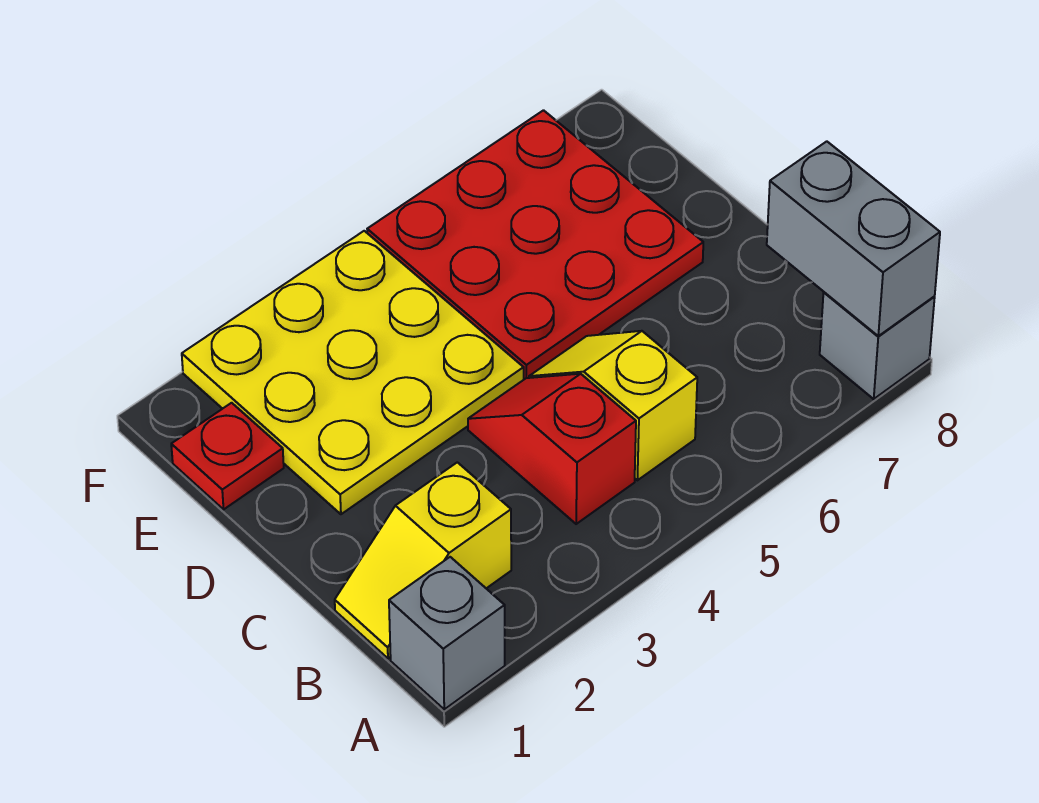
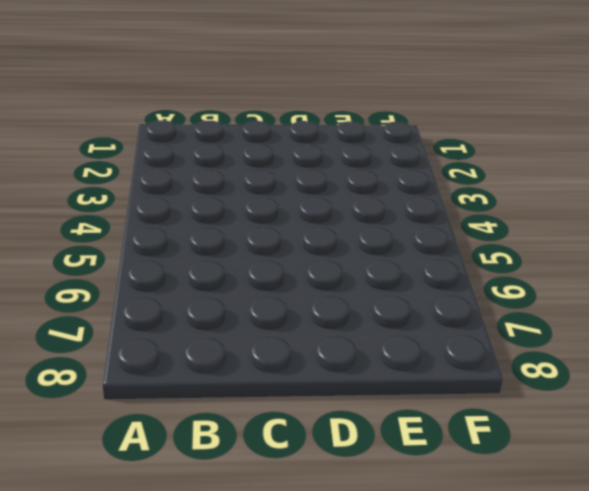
none -> grey 1x1 brick [389,557,505,709]
none -> grey 1x1 brick [820,292,935,399]

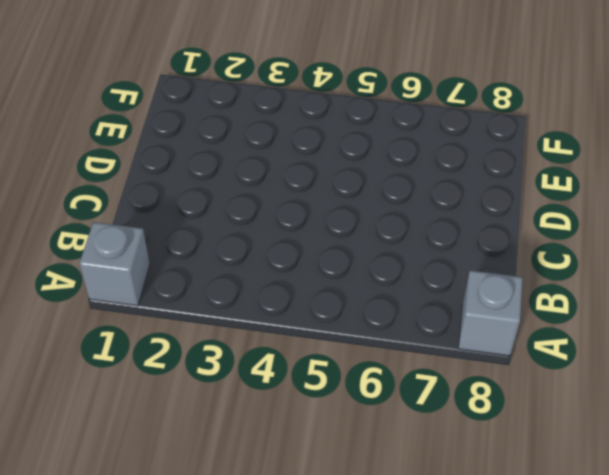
none -> yellow 1x2 slope [335,462,511,658]
none -> red 1x2 slope [468,374,636,524]

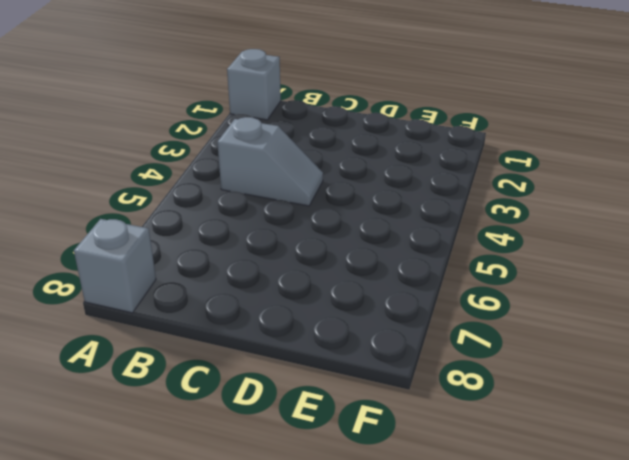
grey 1x2 slope [217,117,323,206] -> red 1x2 slope [468,374,636,524]
none -> yellow 1x2 slope [335,462,511,658]
none -> yellow 1x2 slope [529,331,697,480]

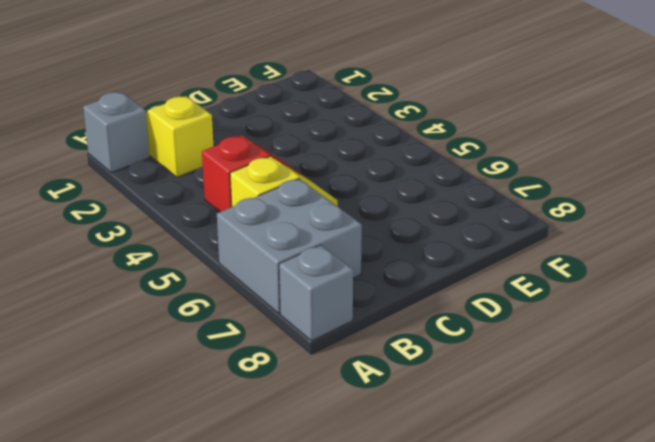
grey 2x2 brick [217,179,362,314] -> none
none -> yellow 3x3 plate [182,231,524,514]
none -> red 3x3 plate [367,110,703,379]

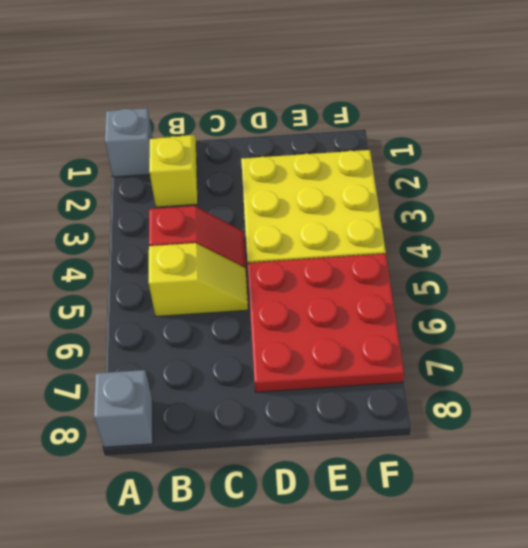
none -> red 1x1 plate [171,403,284,509]
none -> grey 1x2 brick [767,141,940,336]

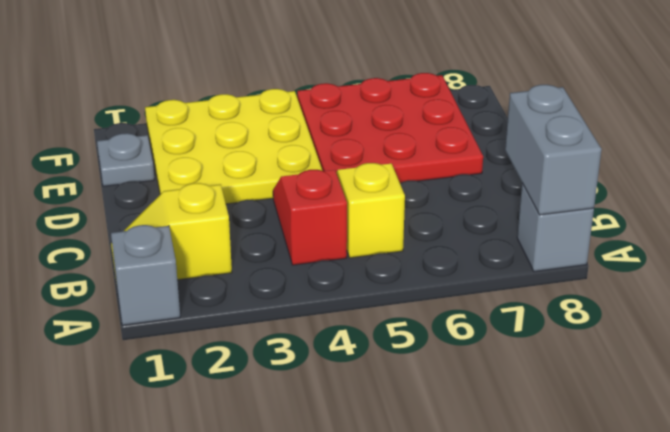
grey 1x1 plate [97,133,155,186] -> red 1x1 plate [171,403,284,509]

